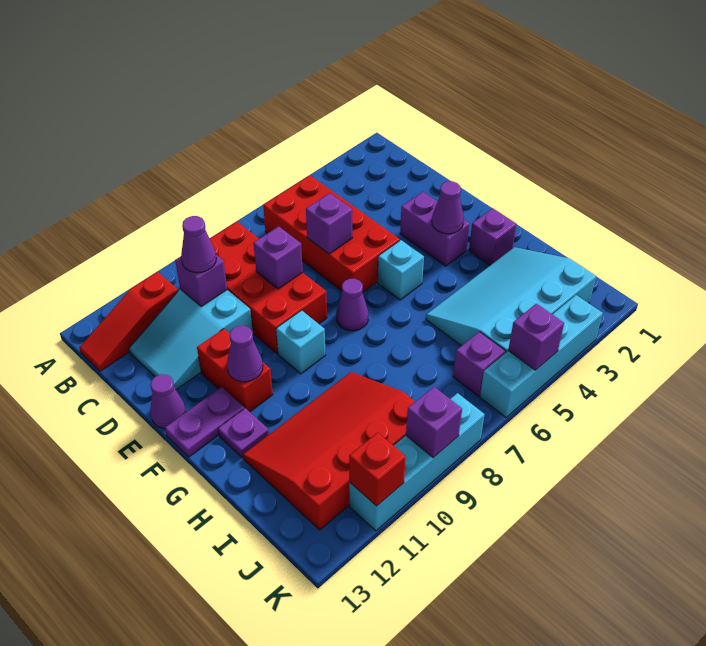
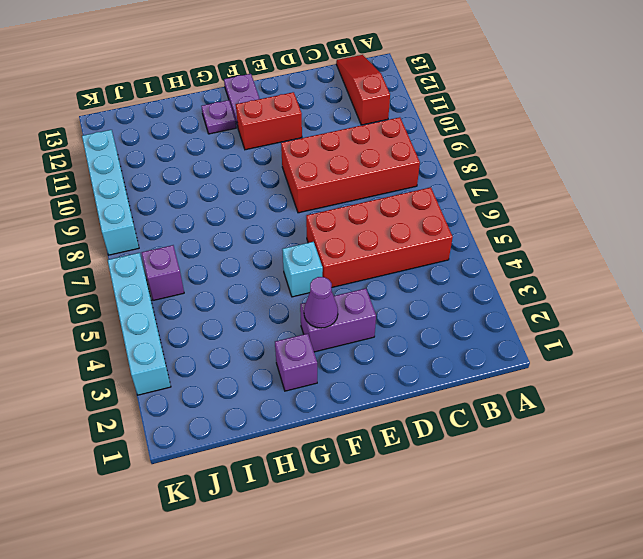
none -> cyan 2x3 slope [129,289,253,390]
none -> purple 1x1 cone [150,374,186,429]
none -> purple 1x1 cone [336,279,368,331]

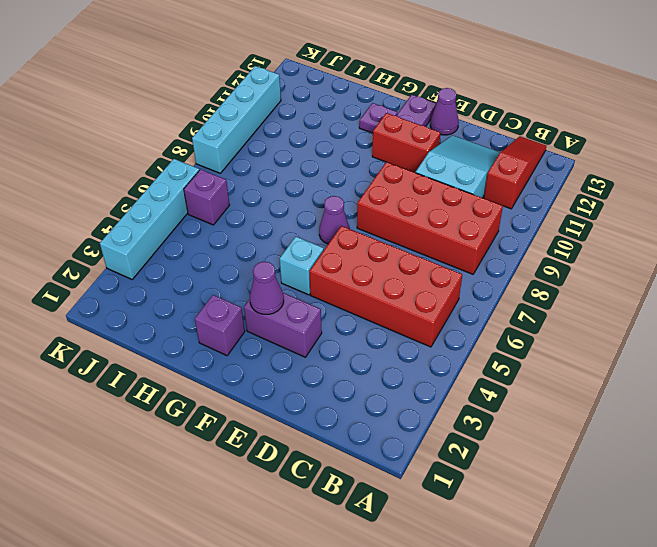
none -> cyan 1x1 brick [276,310,326,374]
none -> cyan 3x4 slope [426,247,596,353]
none -> red 3x4 slope [243,372,415,530]

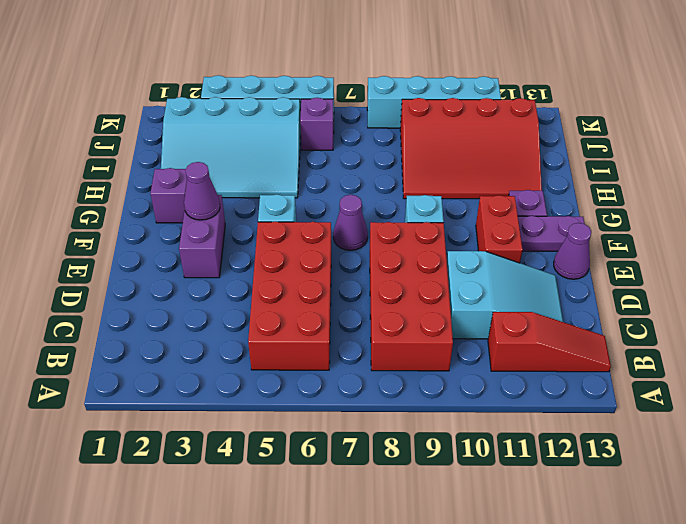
none -> purple 1x1 brick [175,255,227,307]
none -> purple 1x1 brick [306,193,352,254]
none -> purple 1x1 brick [253,226,303,289]

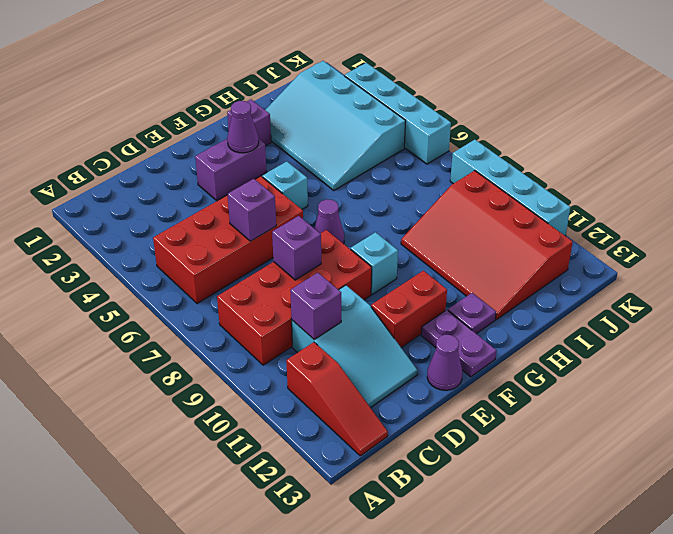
none -> purple 1x1 brick [453,332,506,396]
none -> purple 1x1 cone [227,326,263,382]
none -> purple 1x1 brick [508,304,564,370]

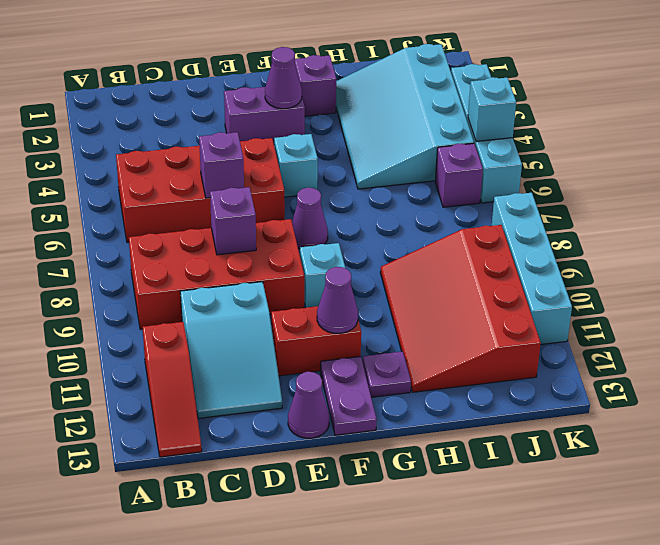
cyan 1x1 brick [468,77,516,142] -> purple 1x1 brick [508,304,564,370]
none -> purple 1x1 brick [175,255,227,307]
none -> purple 1x1 brick [406,387,462,458]
none -> red 1x1 brick [349,432,406,506]

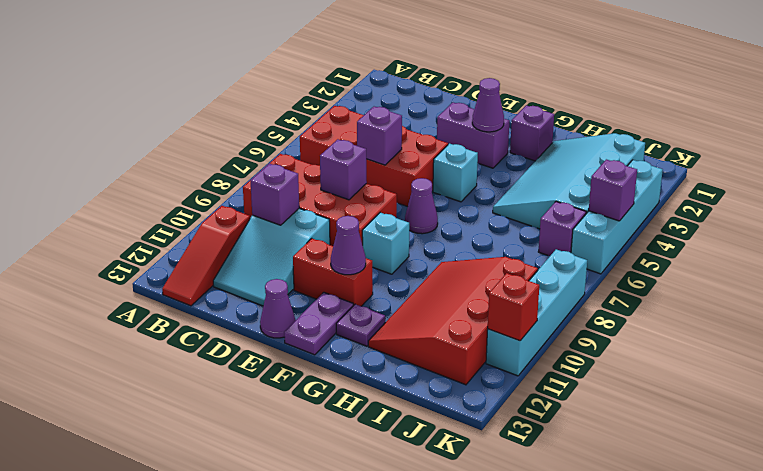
none -> purple 1x1 brick [406,387,462,458]
none -> purple 1x1 cone [181,216,216,272]

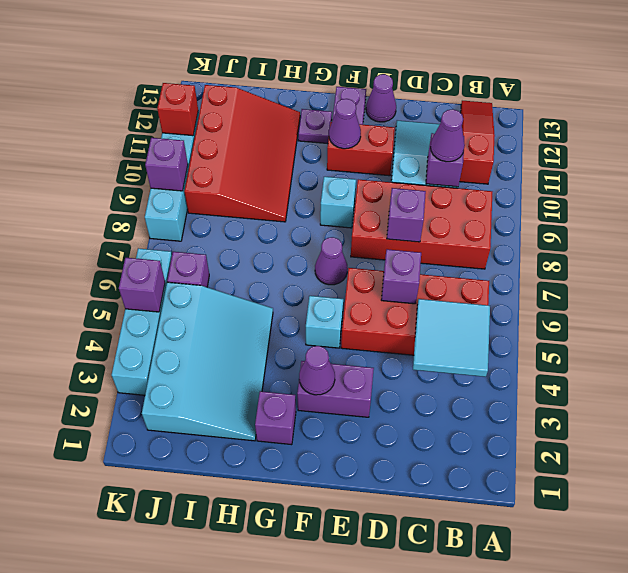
cyan 2x2 tile [413,299,490,377] -> none

